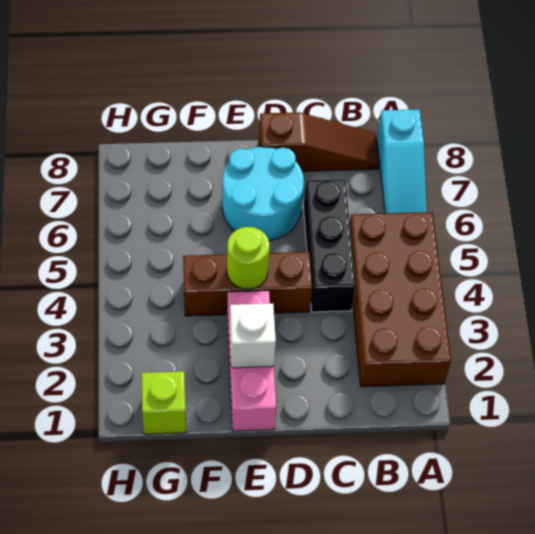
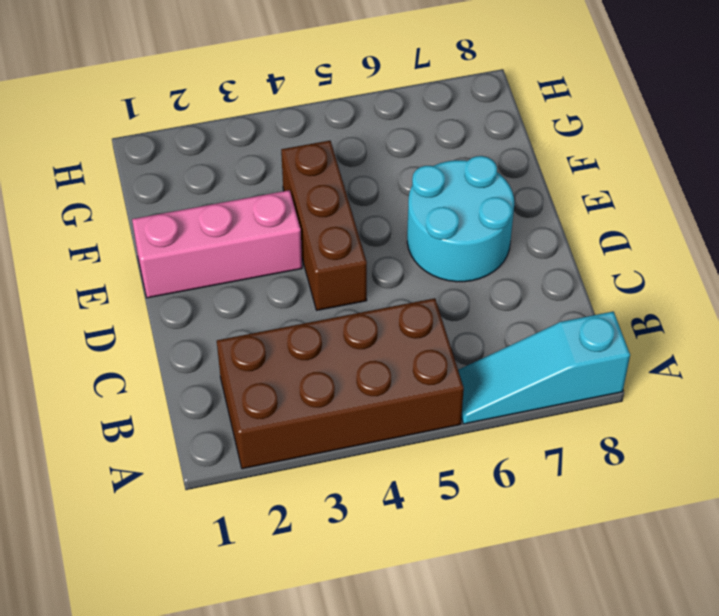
none -> brown 1x3 slope [259,112,379,171]
none -> black 1x3 brick [304,179,356,312]

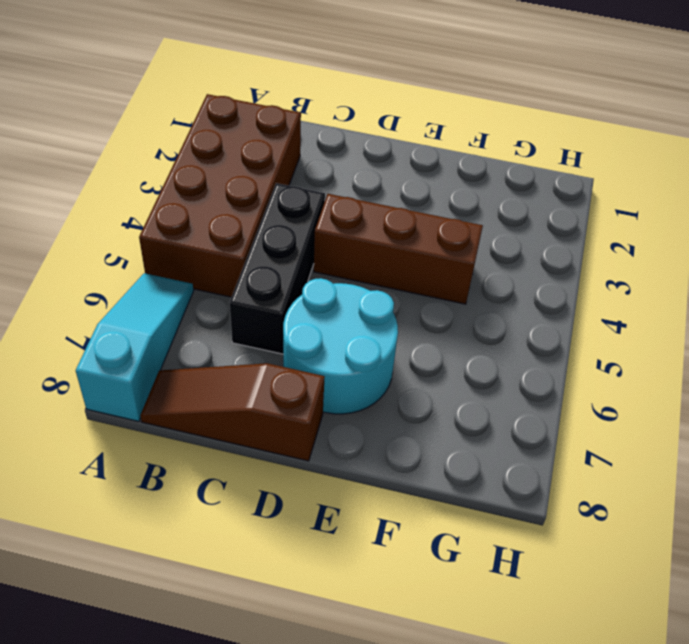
none -> pink 1x3 brick [227,291,276,431]
none -> lime 1x1 brick [142,372,186,434]

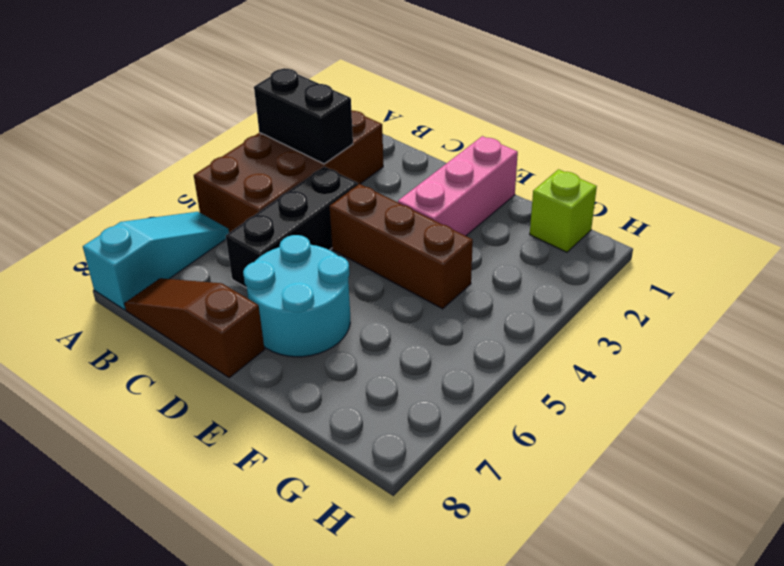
black 1x2 brick [254,68,353,164] -> none
none -> white 1x1 brick [230,304,276,368]
none -> lime 1x1 round brick [227,227,270,289]

